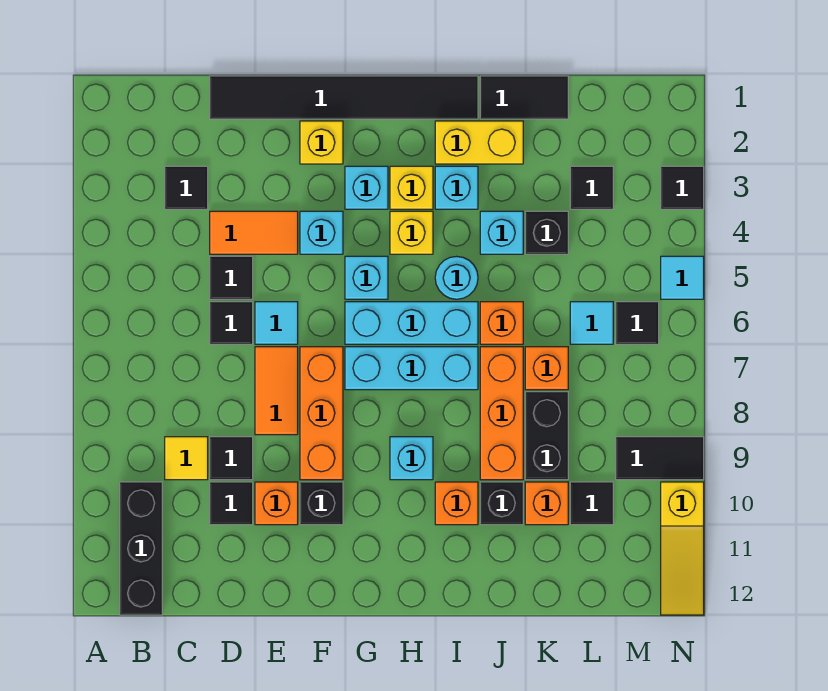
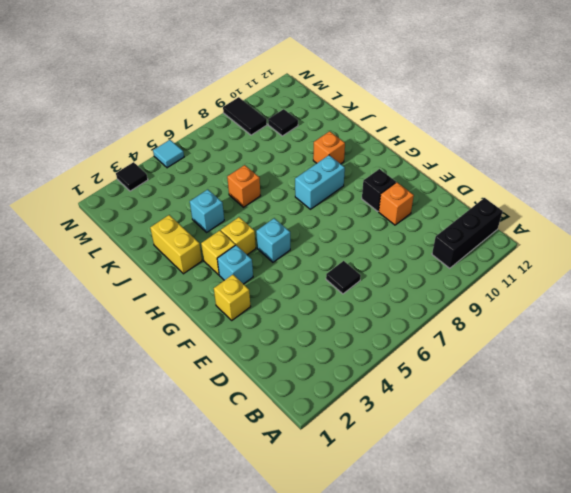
cyan 1x2 brick [295,155,345,209] -> cyan 1x1 brick [390,437,433,480]
none -> black 1x1 tile [165,166,208,209]
none -> yellow 1x1 tile [165,437,208,480]
none -> black 1x6 tile [210,76,478,119]
none -> orange 1x2 tile [210,211,298,254]

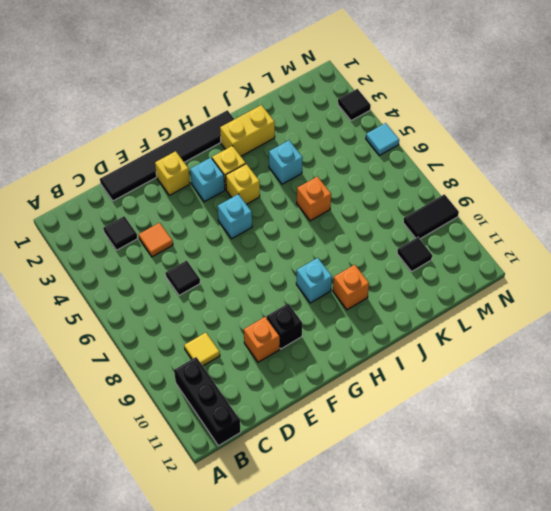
orange 1x1 tile [139,223,173,257] -> orange 1x2 tile [210,211,298,254]
none -> black 1x1 tile [210,256,253,299]
none -> black 1x1 tile [210,437,253,480]
none -> black 1x1 tile [210,482,253,525]
none -> cyan 1x1 tile [255,302,298,344]

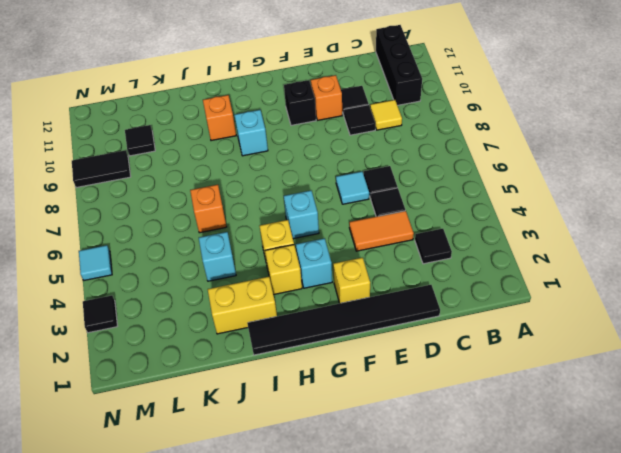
none -> orange 1x2 tile [255,347,298,435]
none -> cyan 1x1 brick [300,211,343,254]
none -> orange 1x3 brick [300,347,343,480]
none -> cyan 1x3 brick [345,302,478,344]

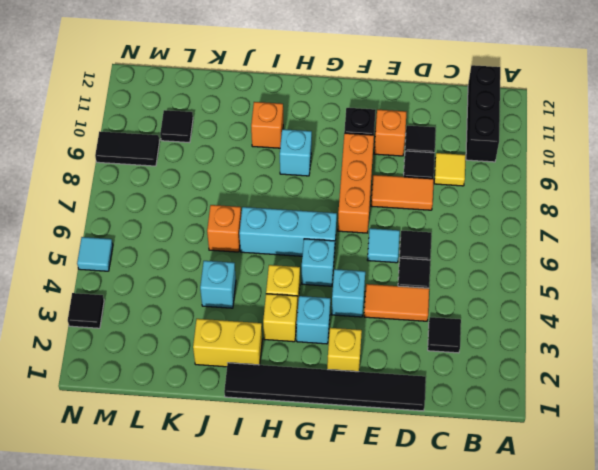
orange 1x2 tile [371,175,434,210] -> orange 1x2 tile turned to [255,347,298,435]
none -> cyan 1x3 brick [345,347,478,390]
none -> cyan 1x1 brick [435,166,478,209]
none -> cyan 1x1 round brick [435,256,478,299]
none -> black 1x2 tile [480,76,568,119]

